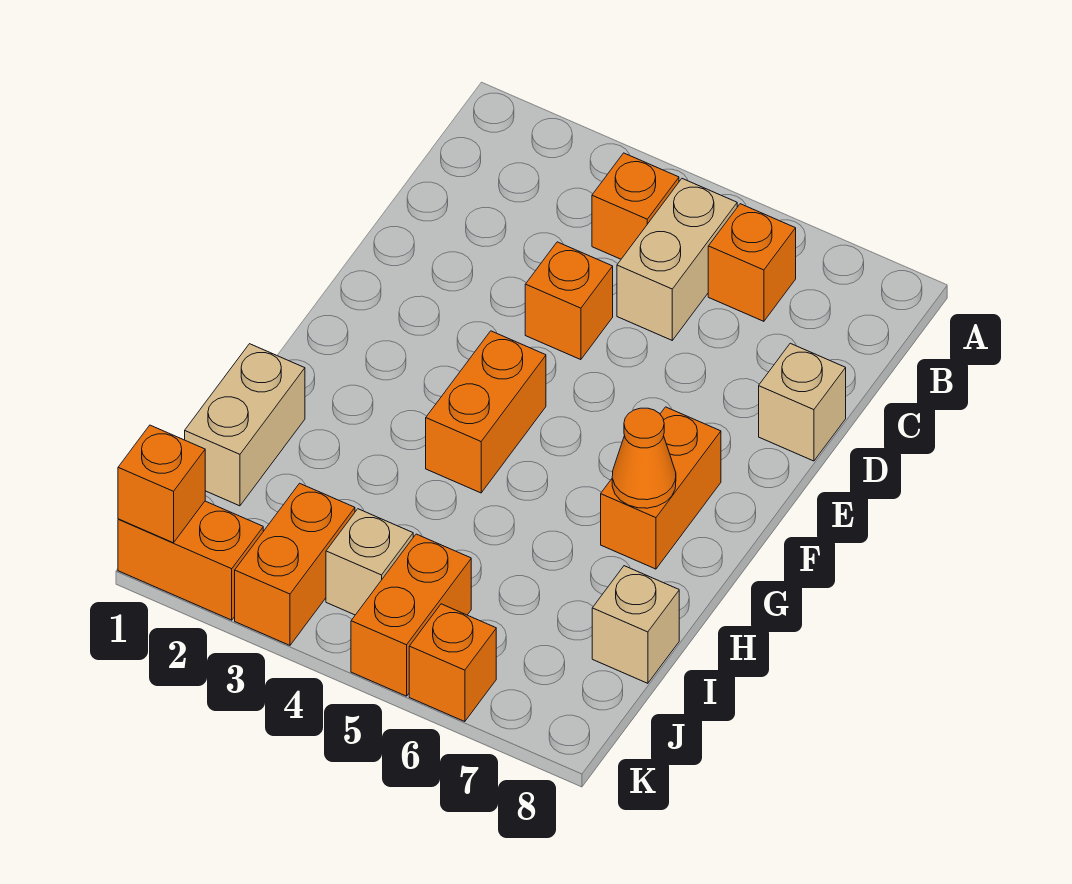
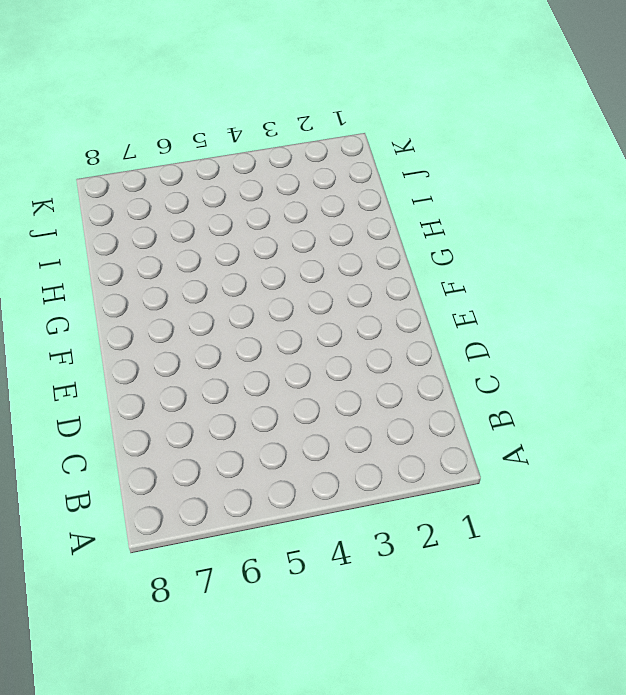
none -> orange 1x1 brick [592,153,679,259]
none -> tan 1x2 brick [617,179,737,340]
none -> orange 1x1 brick [708,204,796,321]

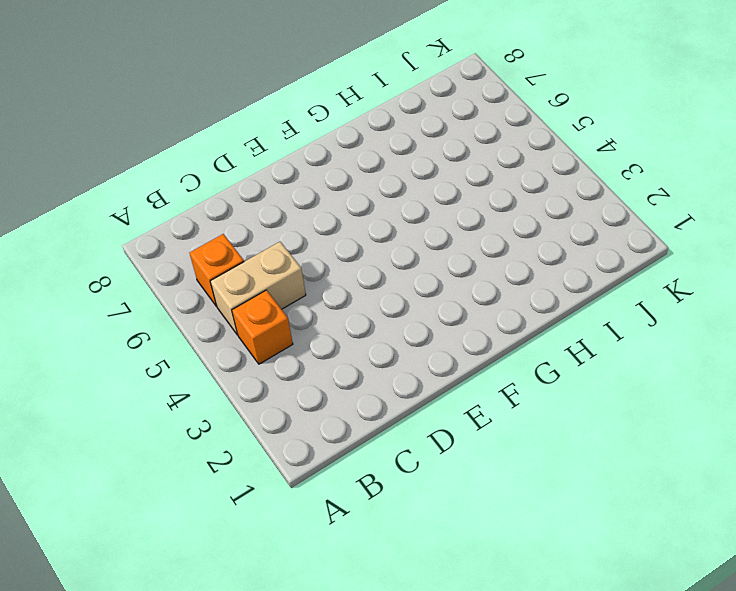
none -> orange 1x1 brick [525,242,613,360]
none -> tan 1x1 brick [759,343,846,461]
none -> orange 1x2 brick [426,331,546,493]

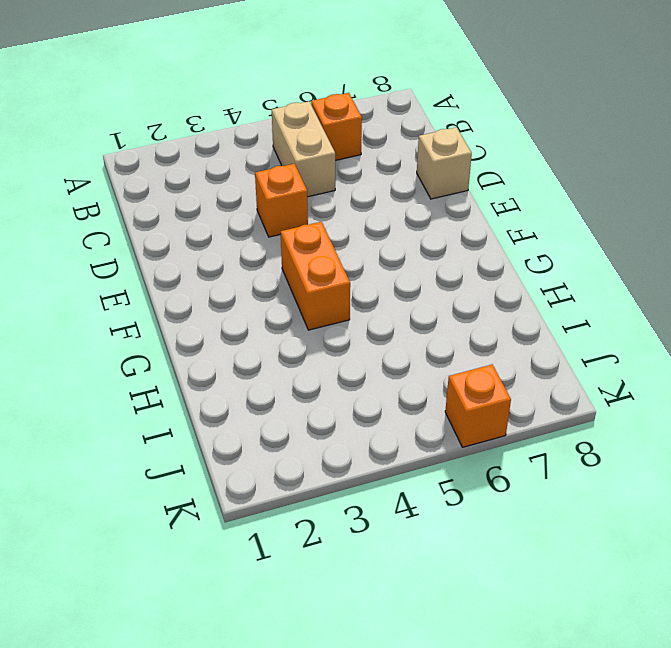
none -> orange 1x1 brick [592,153,679,259]
none -> orange 1x2 brick [601,407,721,569]
none -> tan 1x2 brick [185,344,305,506]

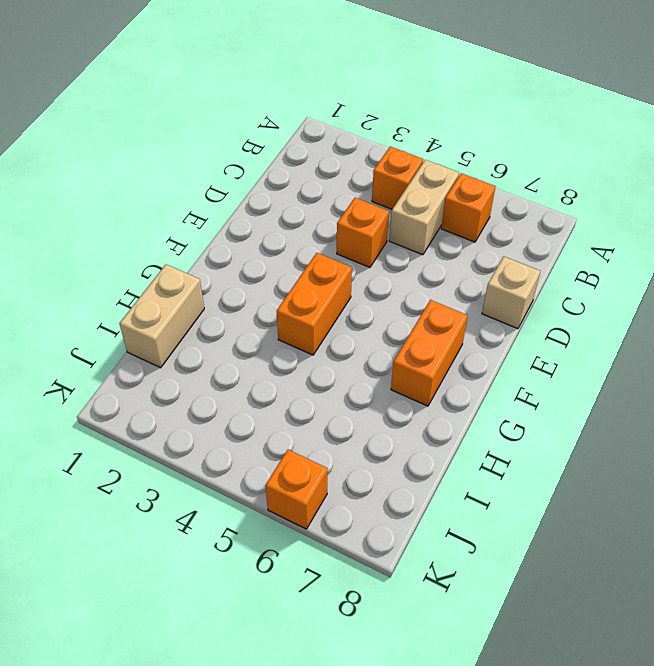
none -> tan 1x1 brick [592,566,679,683]
none -> orange 1x2 brick [235,483,355,645]
none -> tan 1x1 brick [326,509,413,615]

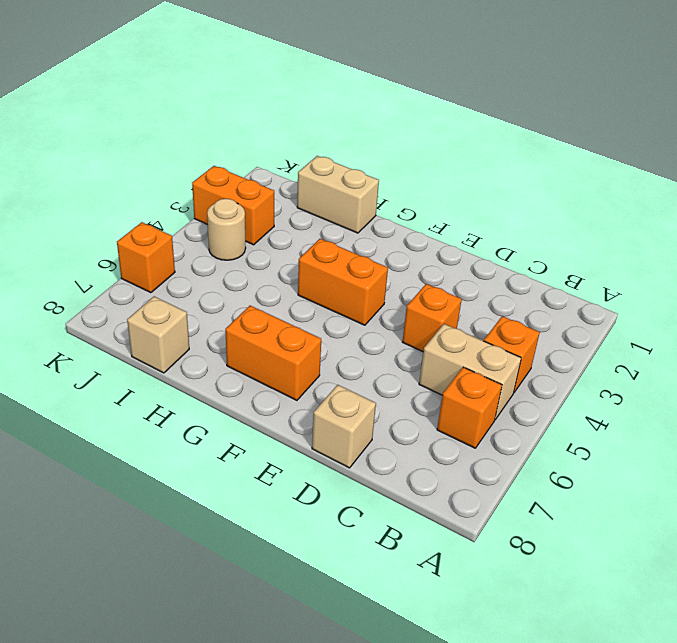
tan 1x1 round brick [207,199,246,260] -> tan 1x1 brick [326,509,413,615]
none -> orange 1x2 brick [351,534,471,696]
none -> orange 1x2 brick [118,501,263,620]
none -> orange 1x1 cone [612,408,676,508]

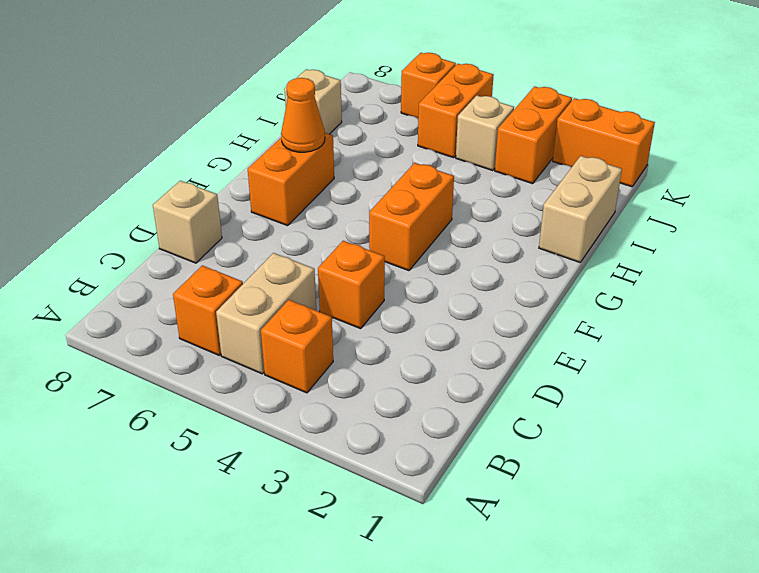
none -> orange 1x1 brick [118,425,205,543]

